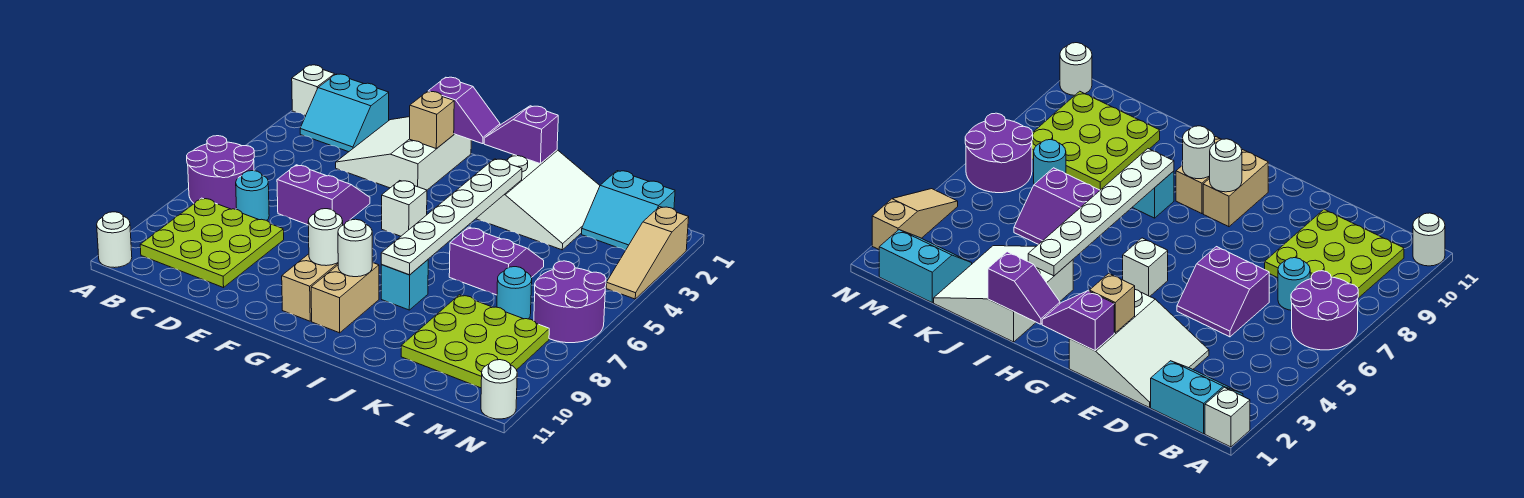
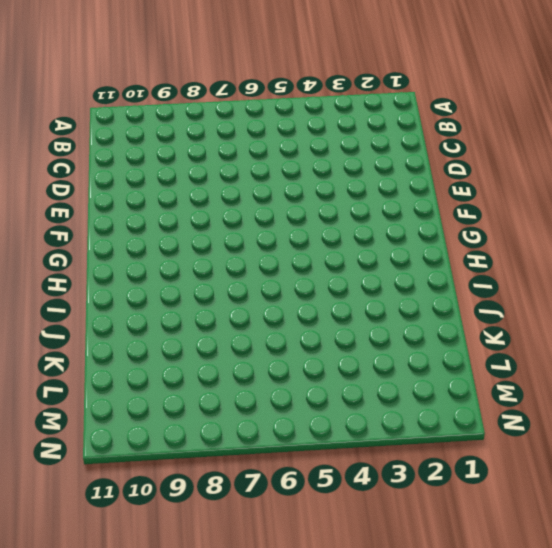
none -> white 1x1 brick [292,65,335,116]
none -> purple 2x2 round brick [187,136,254,209]
none -> white 1x1 round brick [97,212,132,268]

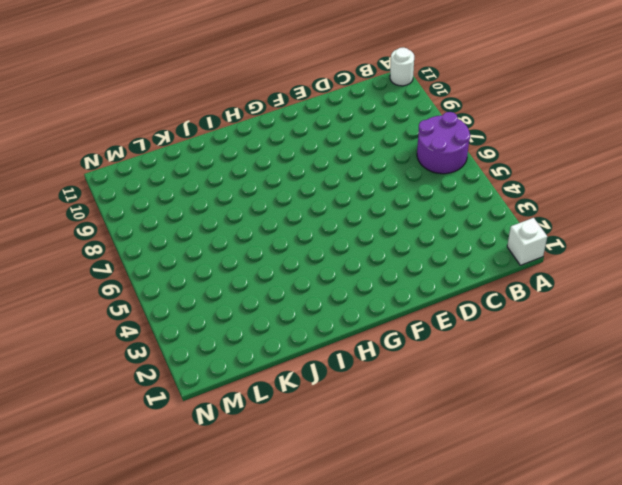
none -> cyan 2x2 slope [300,74,389,152]
none -> lime 3x3 plate [140,198,284,288]
none -> cyan 1x1 round brick [236,171,269,220]

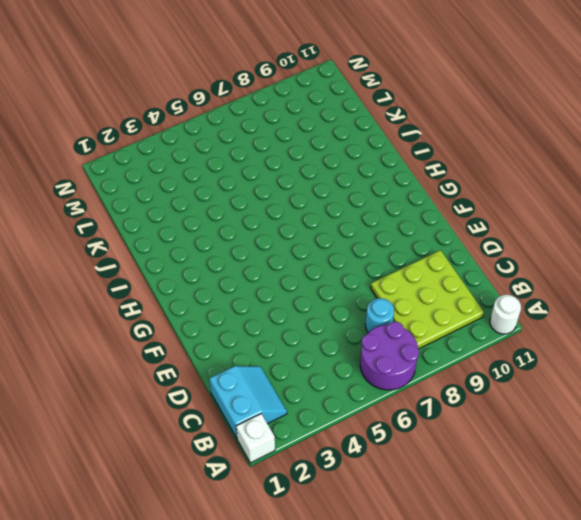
none -> white 3x3 slope [336,117,471,190]
none -> purple 2x2 slope [277,165,370,225]
none -> white 1x1 brick [382,181,427,236]

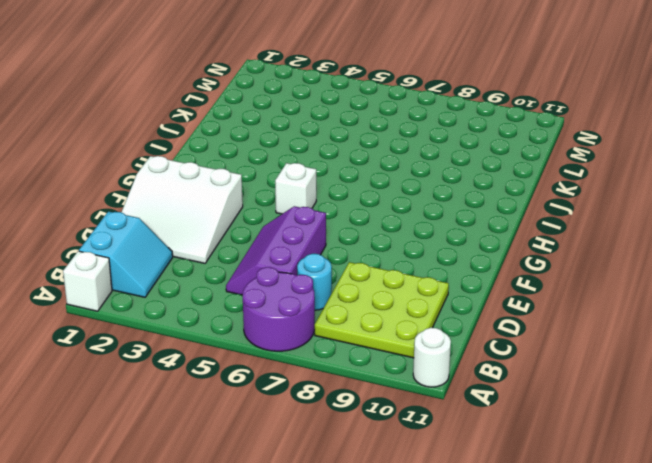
purple 2x3 slope [226,206,326,295] -> purple 2x2 slope [277,165,370,225]
none -> tan 1x2 brick [282,254,338,321]
none -> tan 1x2 brick [311,262,379,333]
none -> white 3x3 slope [476,150,600,250]

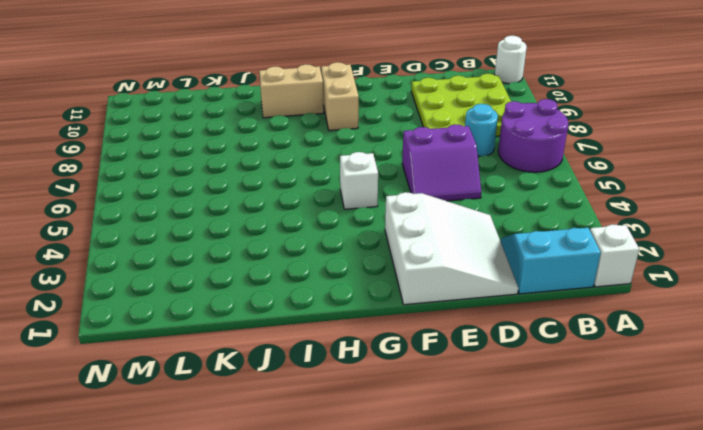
tan 1x2 brick [259,64,324,118] -> tan 1x2 brick turned to [311,262,379,333]
none -> white 3x3 slope [476,150,600,250]
none -> cyan 1x1 brick [381,260,428,310]
none -> purple 2x2 slope [449,227,544,295]

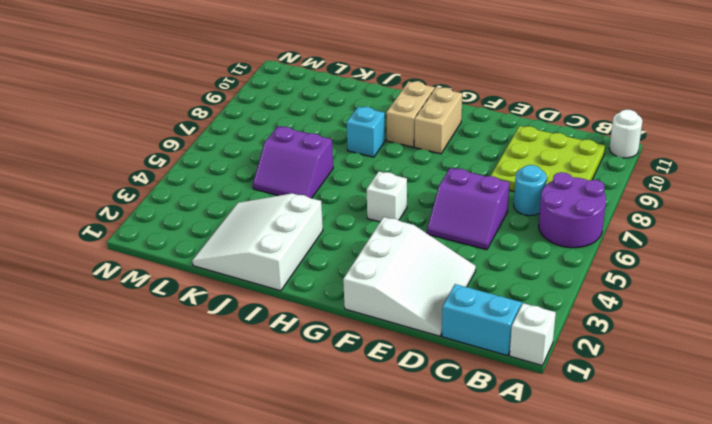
none -> lime 3x3 plate [401,295,549,388]
none -> cyan 2x2 slope [582,171,675,250]
none -> cyan 1x1 round brick [497,267,532,319]

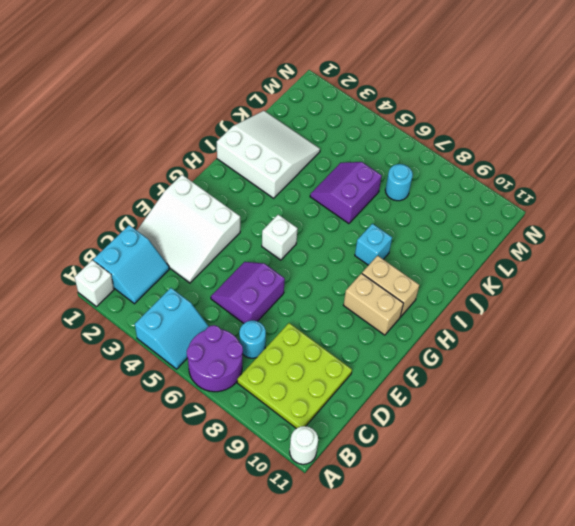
cyan 2x2 slope [135,288,209,369] -> cyan 2x2 slope moved to [582,171,675,250]
none -> lime 3x3 plate [401,295,549,388]
none -> purple 2x2 round brick [534,261,606,343]
none -> tan 1x3 slope [606,207,689,299]

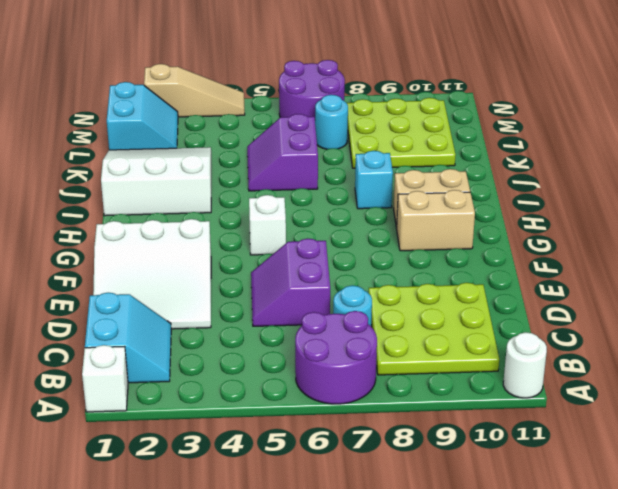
none -> white 1x1 round brick [481,360,517,419]
none -> purple 1x2 slope [428,77,500,144]
none -> tan 1x1 brick [410,92,454,149]

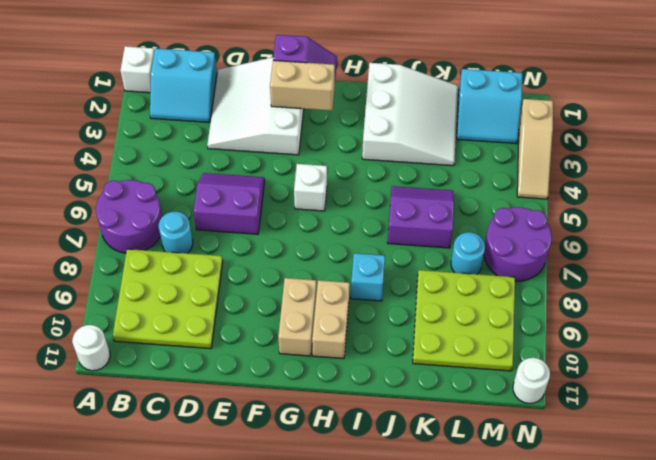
tan 1x2 brick [270,60,335,111] -> tan 1x1 brick [410,92,454,149]
none -> white 1x1 round brick [308,209,343,266]
none -> purple 1x2 slope [484,106,558,163]
none -> white 1x1 round brick [338,219,372,277]

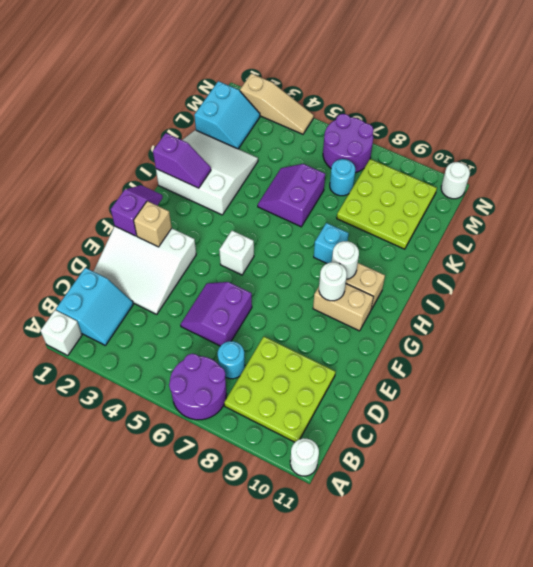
purple 1x2 slope [153,133,211,188] -> purple 1x2 slope turned to [484,106,558,163]
none -> white 1x6 plate [381,159,522,275]

